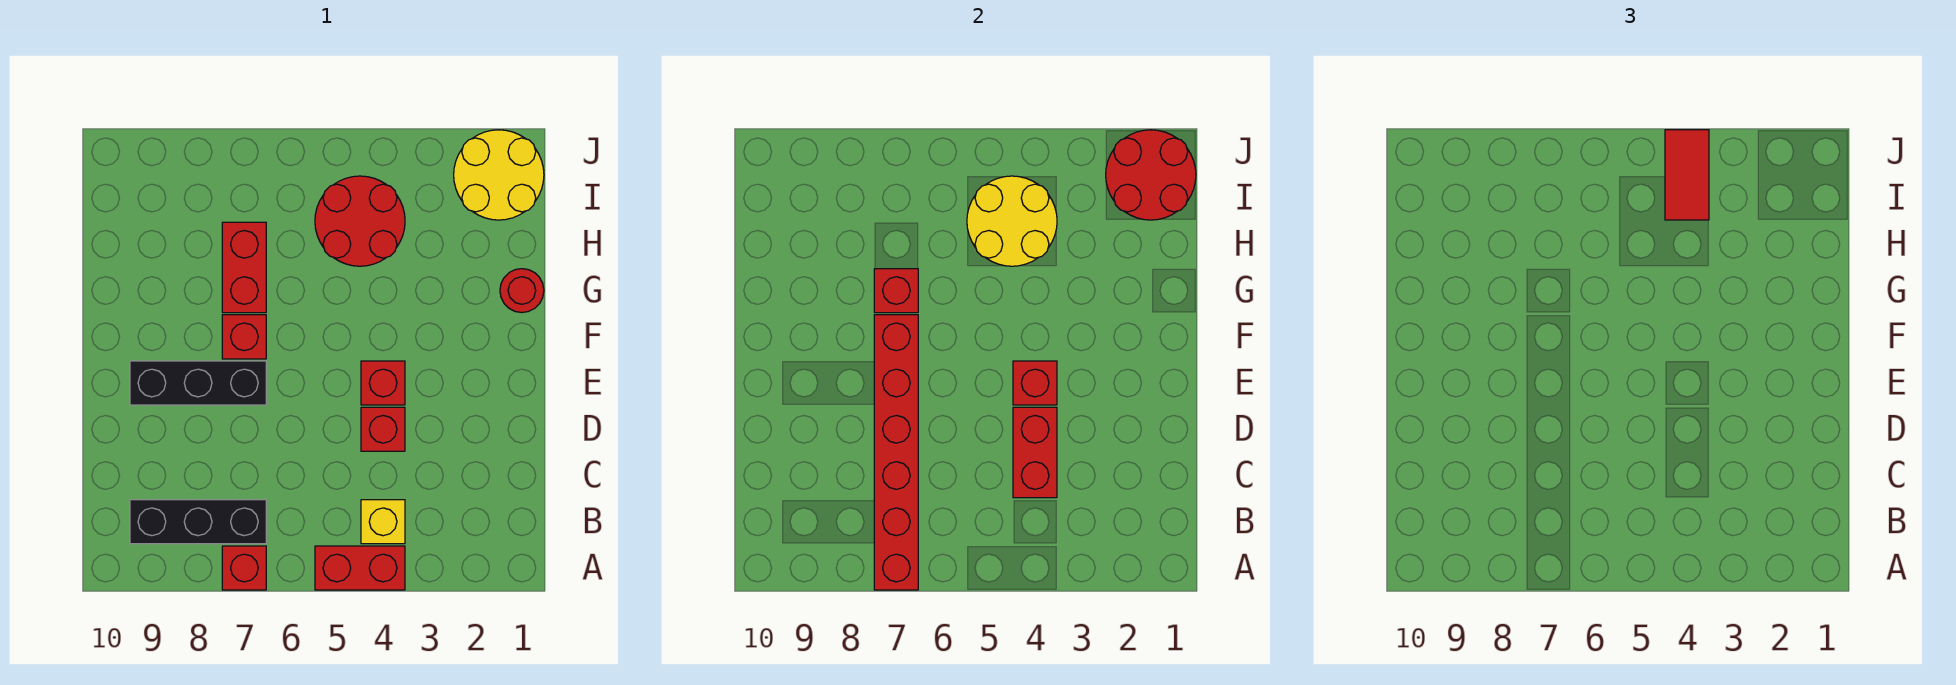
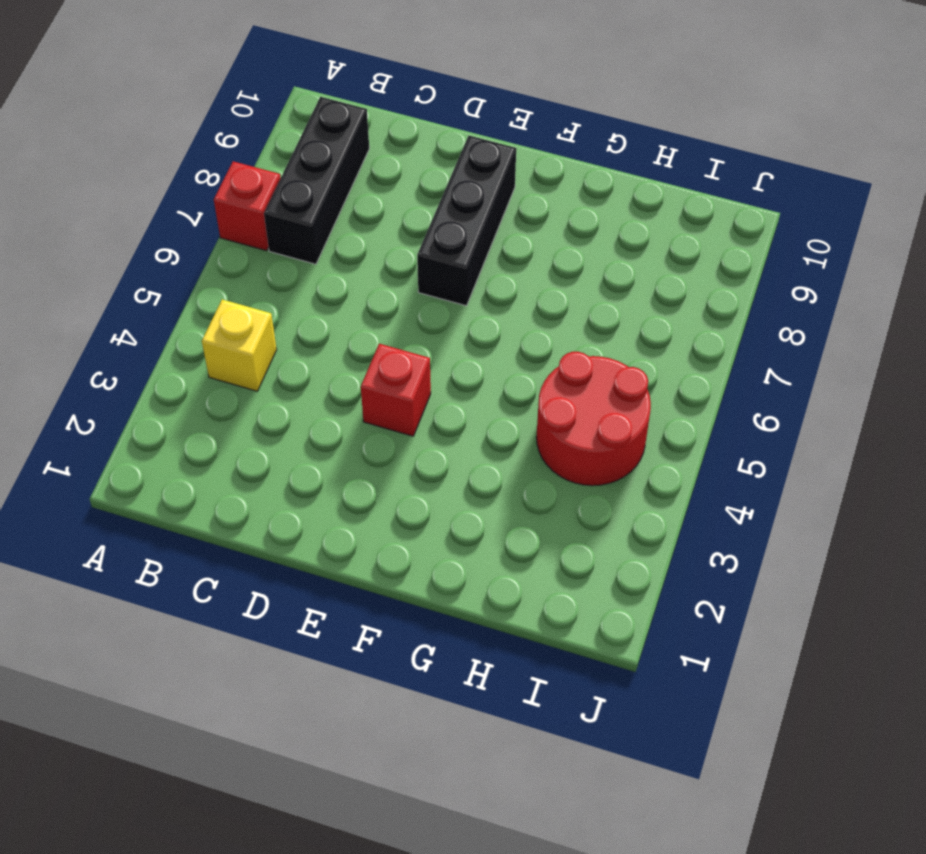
none -> red 1x2 brick [315,546,405,590]
none -> red 1x1 brick [361,407,405,451]
none -> red 1x1 brick [222,315,266,359]

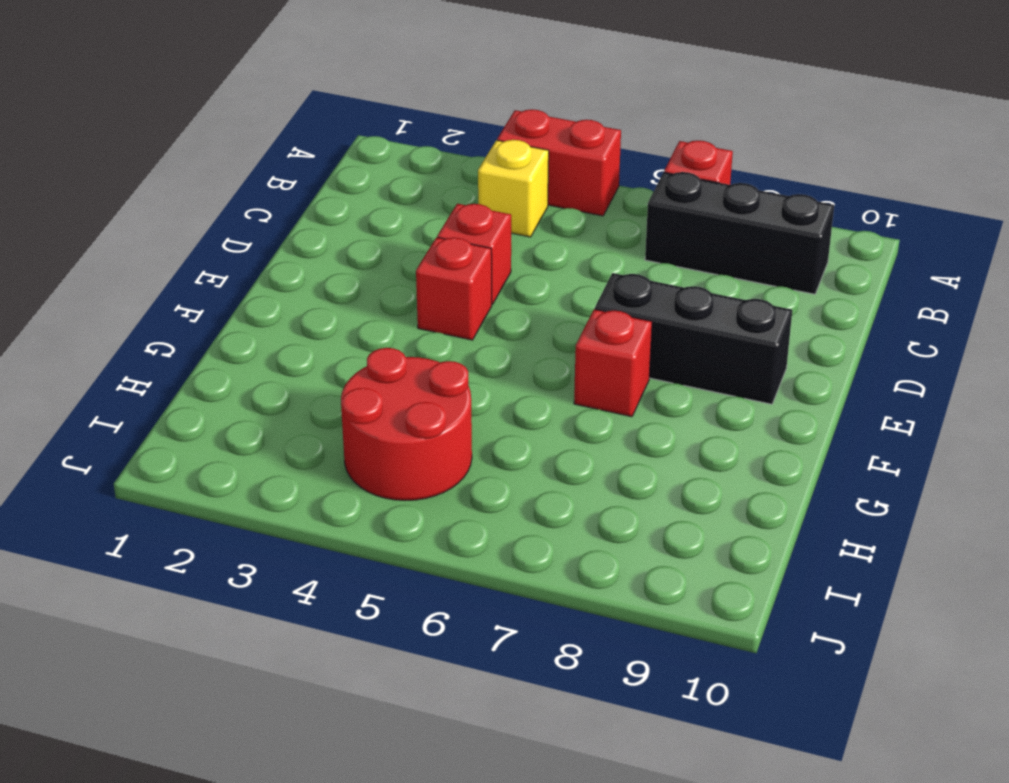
none -> red 1x1 round brick [500,269,544,313]
none -> red 1x2 brick [222,222,266,313]
none -> yellow 2x2 round brick [454,130,544,220]

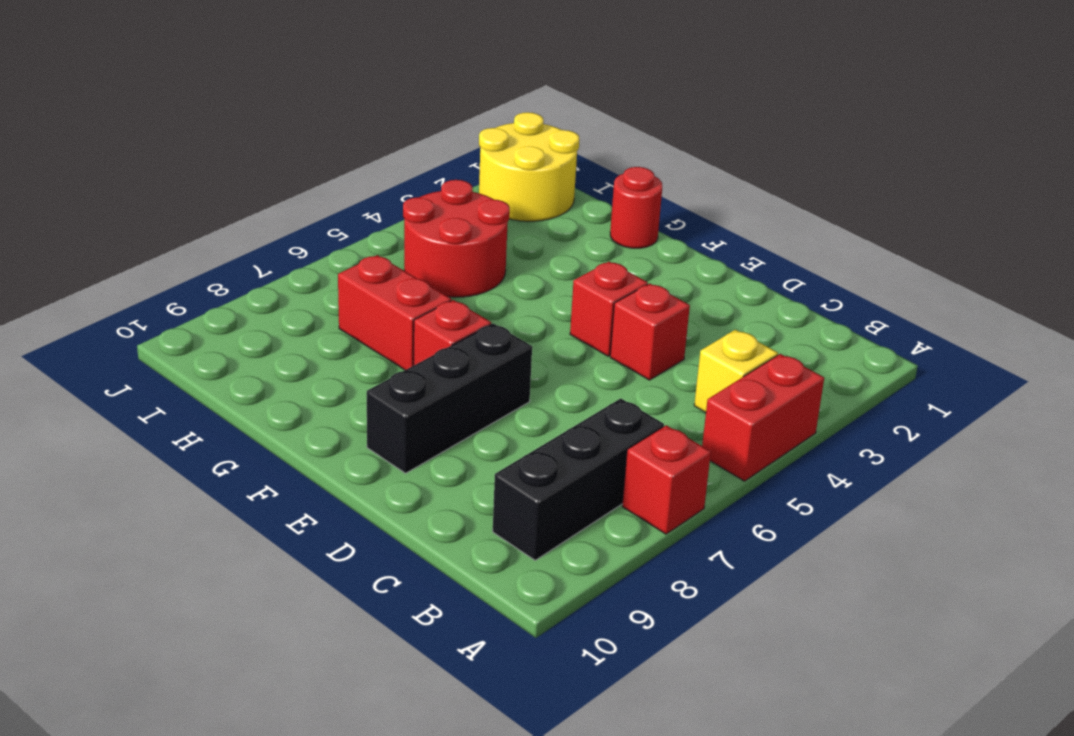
none -> red 1x6 brick [874,315,918,590]
none -> red 1x2 brick [1013,407,1057,498]
none -> red 1x1 brick [1013,361,1057,405]

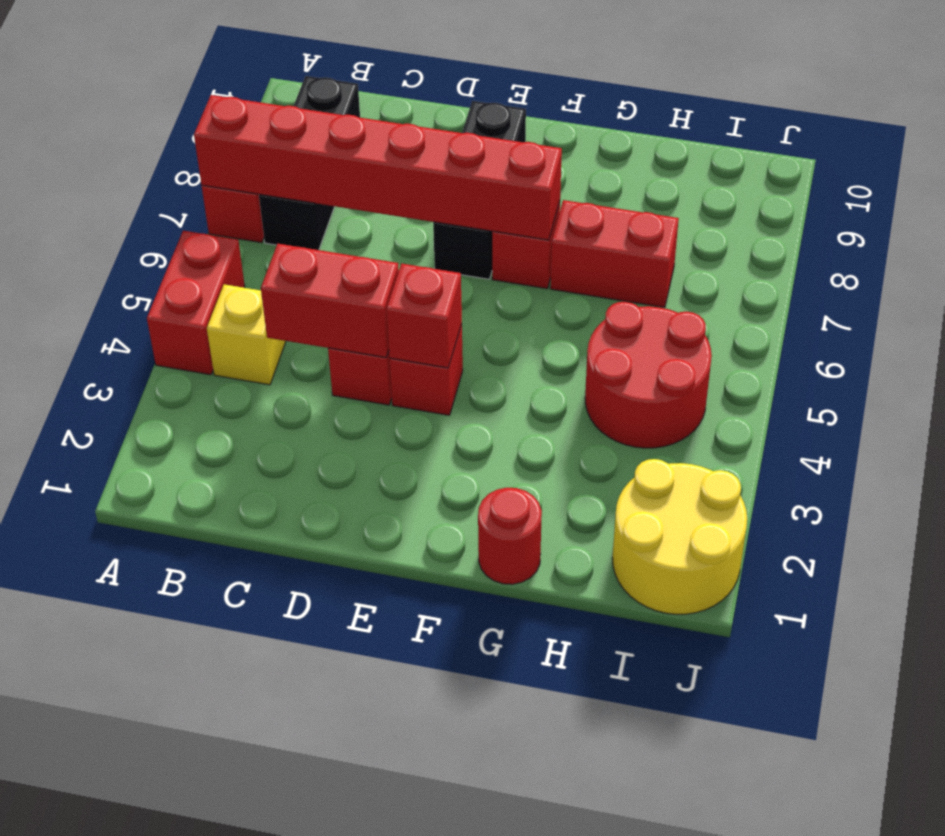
none -> red 1x1 brick [874,269,918,313]
none -> yellow 2x2 round brick [967,176,1057,266]
none -> red 2x2 round brick [1106,130,1196,220]

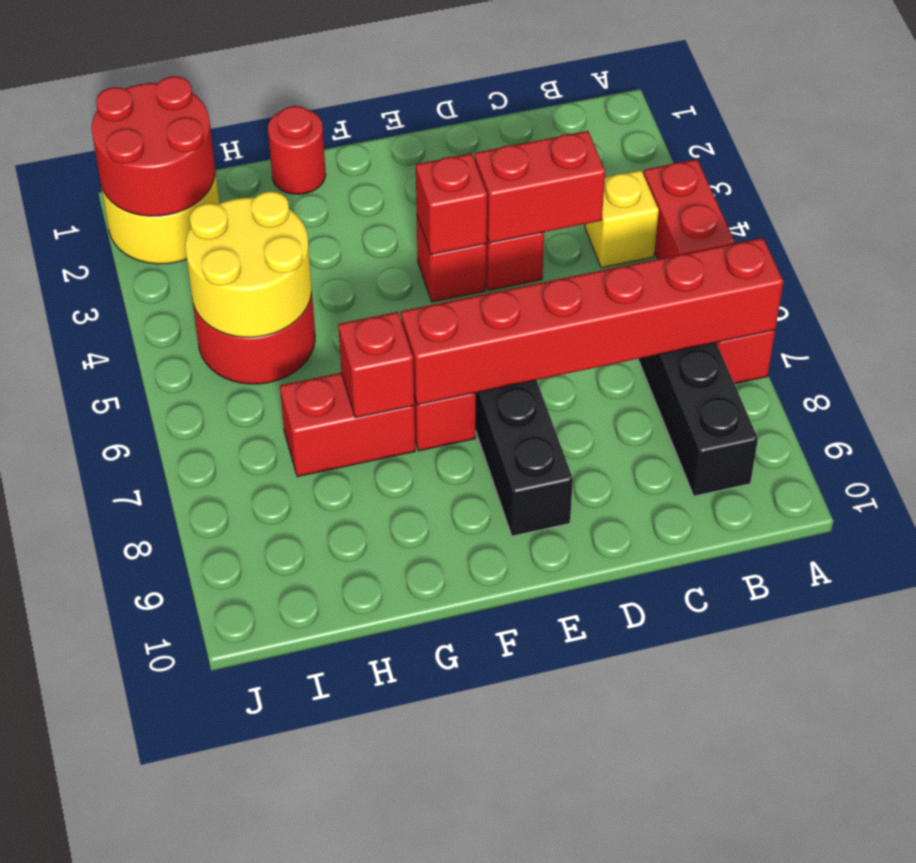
none -> red 1x2 tile [1665,130,1709,220]

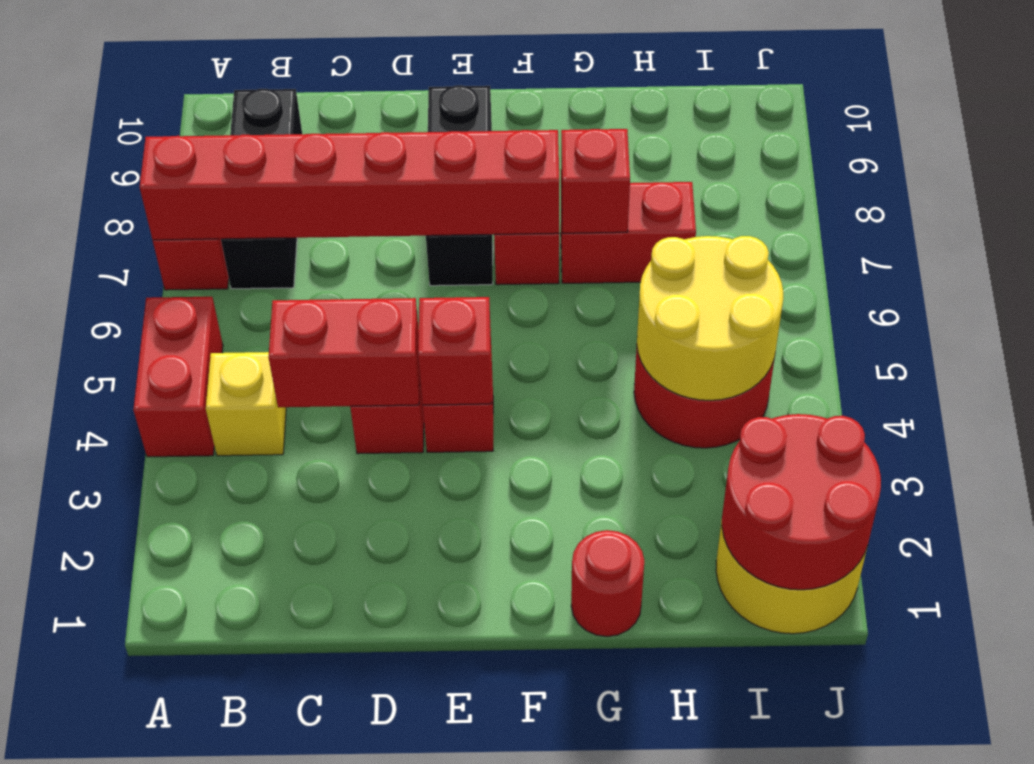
none -> red 1x2 tile [1665,130,1709,220]

